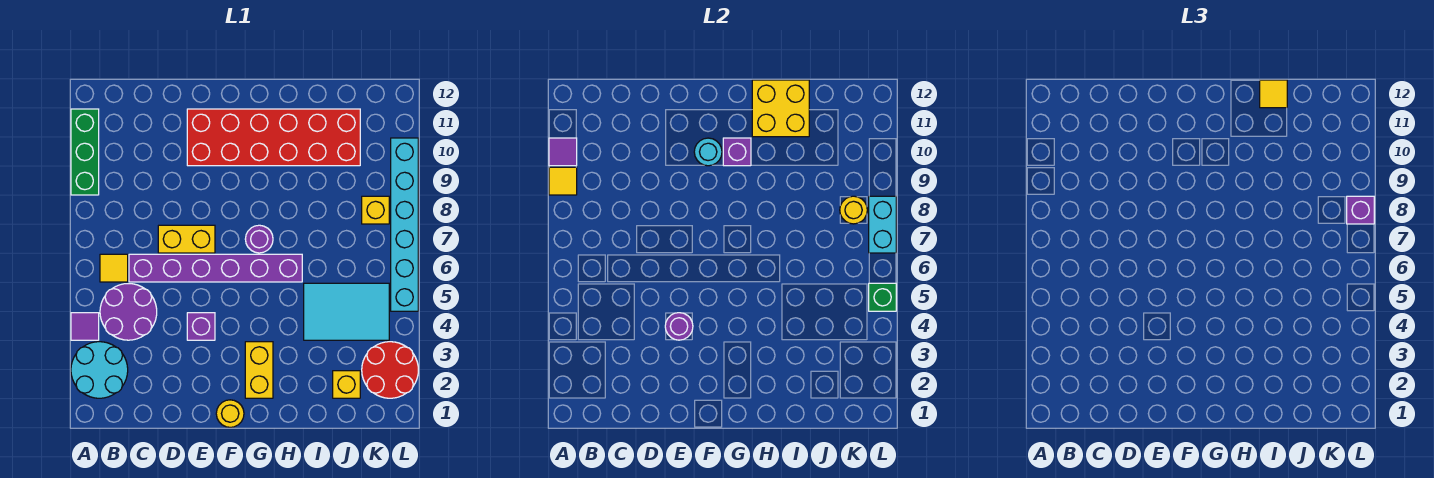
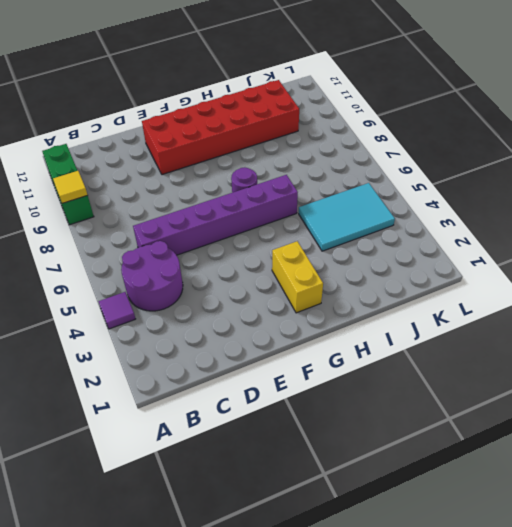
none -> cyan 2x2 round brick [71,342,128,398]
none -> yellow 1x1 tile [100,254,128,282]
none -> yellow 1x2 brick [158,225,215,253]

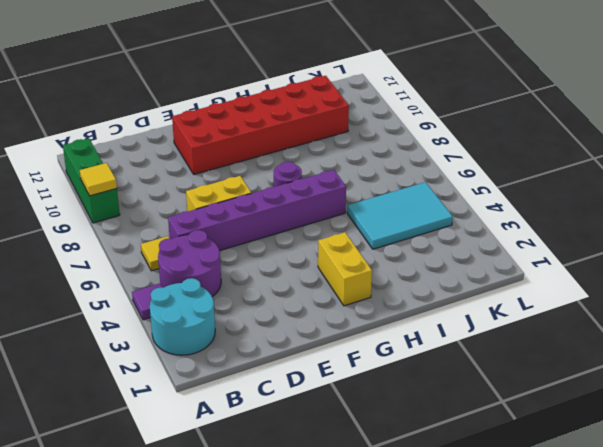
none -> purple 1x1 brick [187,313,215,340]
none -> yellow 1x1 round brick [216,400,244,427]
none -> yellow 1x1 brick [333,371,360,398]

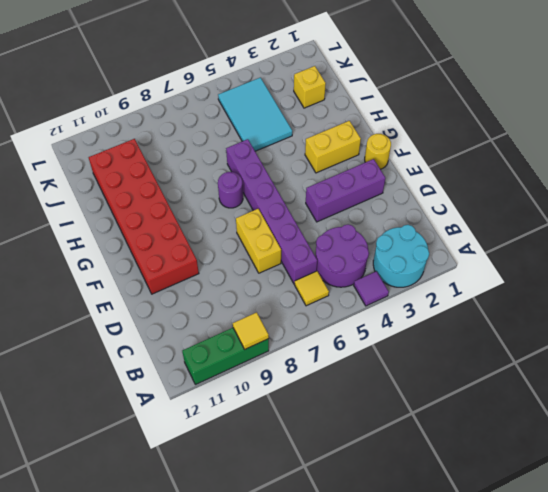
purple 1x3 brick [306,159,385,222] -> purple 1x1 brick [187,313,215,340]
none -> red 2x2 round brick [362,342,418,398]
none -> yellow 1x1 brick [362,196,389,224]
none -> cyan 1x6 brick [391,138,418,311]

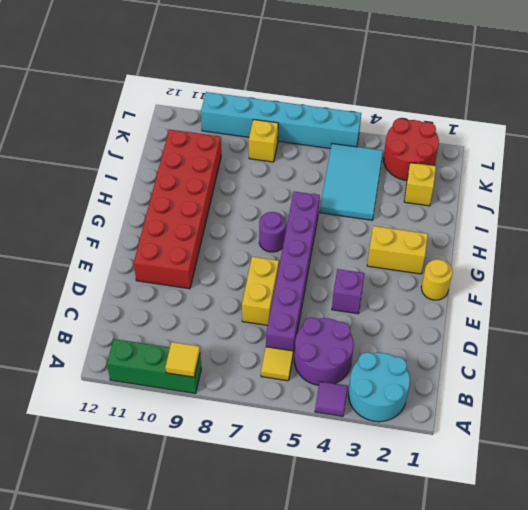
none -> purple 1x1 tile [549,138,577,166]
none -> purple 1x1 round brick [665,313,693,340]
none -> cyan 1x1 round brick [694,138,722,166]

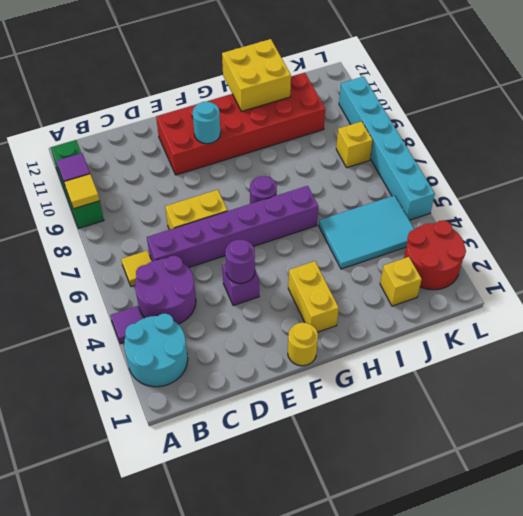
none -> purple 1x1 brick [723,138,751,166]
none -> yellow 1x1 round brick [840,196,867,224]
none -> green 1x1 brick [869,283,896,311]

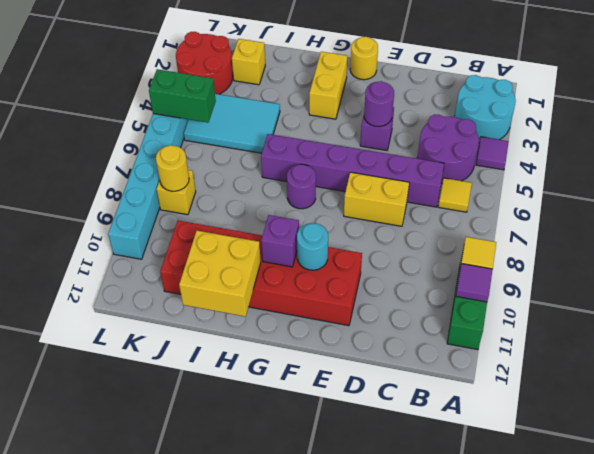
green 1x2 brick [149,69,216,123] -> green 1x1 brick [869,283,896,311]
none -> cyan 1x2 brick [869,196,896,253]
none -> yellow 1x1 tile [1260,80,1287,108]
none -> purple 1x1 brick [1347,196,1374,224]

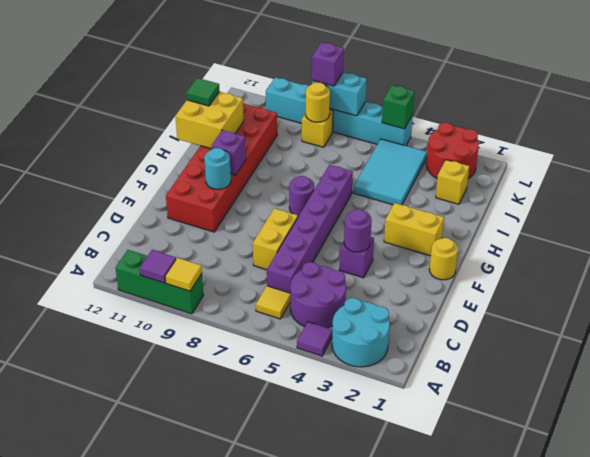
green 1x1 tile [186,78,220,106] -> yellow 1x1 tile [1260,80,1287,108]

